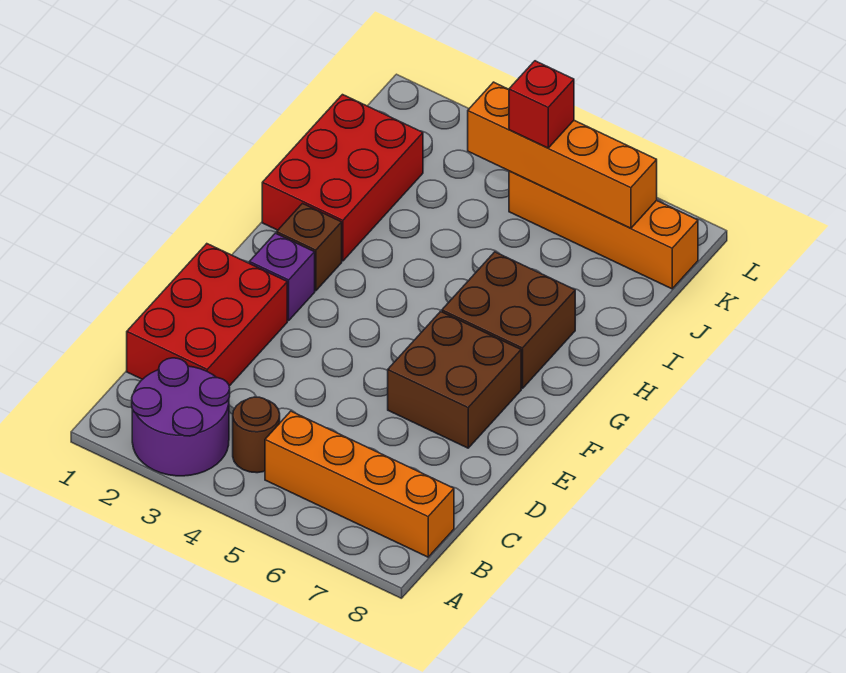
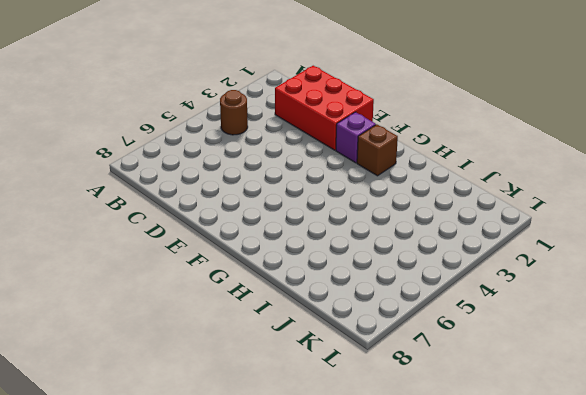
none -> purple 2x2 round brick [132,358,230,476]
none -> orange 1x4 brick [265,411,454,557]
none -> brown 2x2 brick [388,312,521,448]

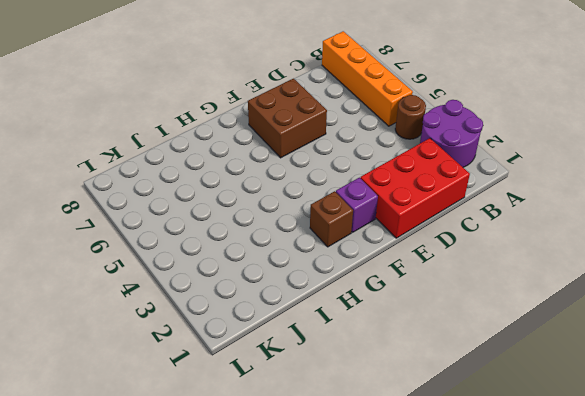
none -> brown 2x2 brick [442,252,575,389]
none -> red 2x3 brick [262,95,423,261]
none -> orange 1x4 brick [509,171,698,289]

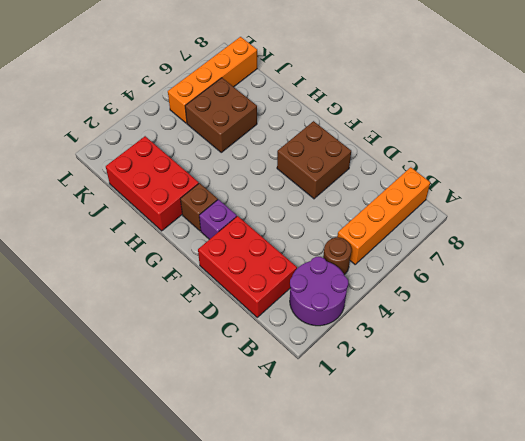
brown 2x2 brick [185,78,257,152] -> brown 2x2 brick moved to [442,252,575,389]
none -> orange 1x4 brick [468,82,657,228]
none -> red 1x1 brick [509,61,574,148]

